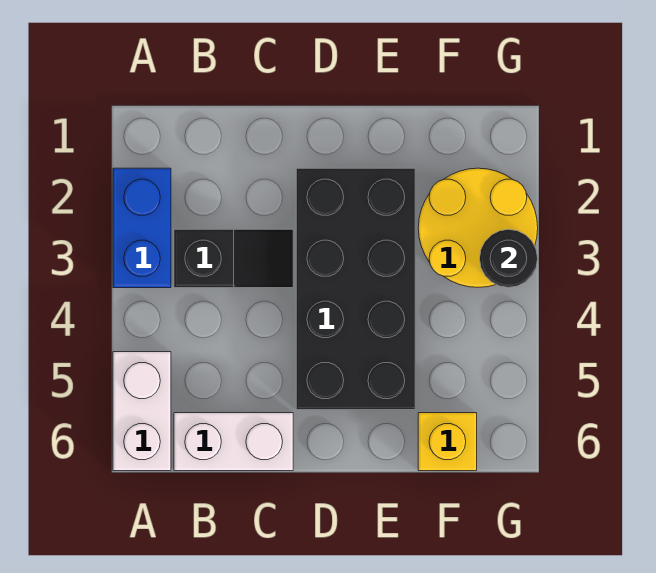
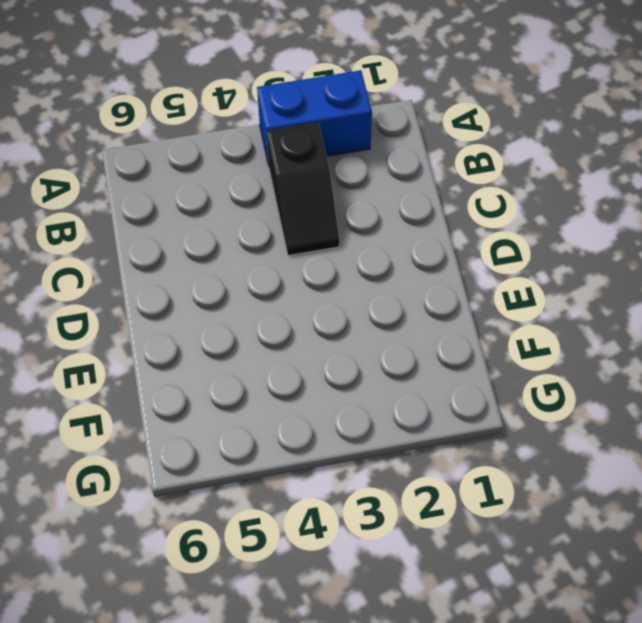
none -> white 1x2 brick [113,352,171,471]
none -> white 1x2 brick [174,413,293,471]

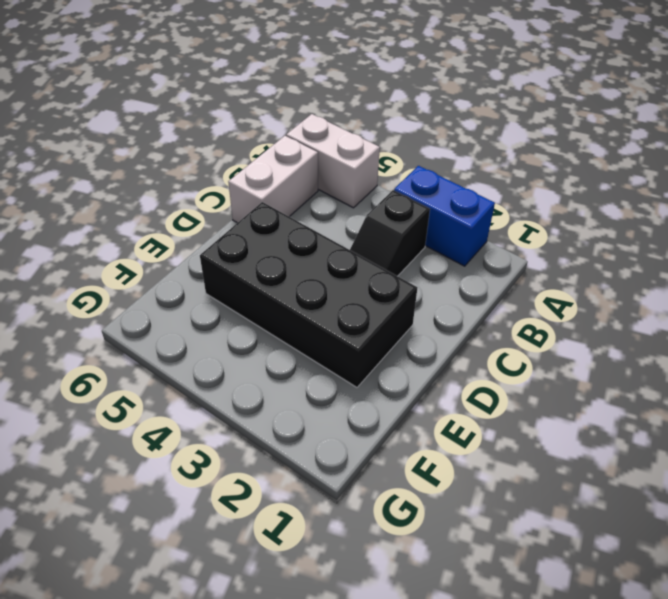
none -> yellow 2x2 round brick [418,168,538,287]
none -> yellow 1x1 brick [418,413,477,471]

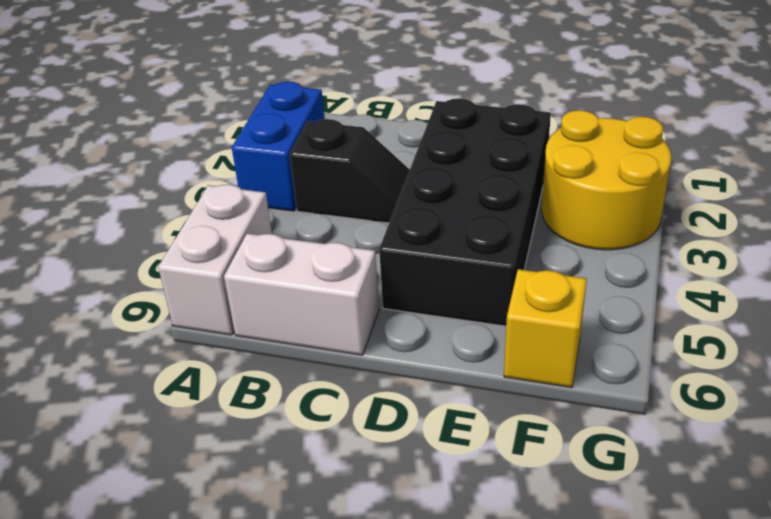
none -> black 1x1 round brick [480,229,538,287]

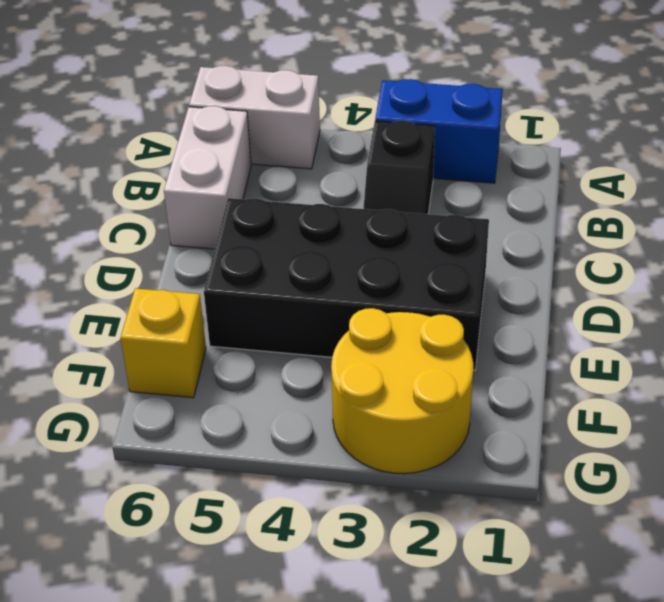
none -> black 1x1 round brick [480,229,538,287]

